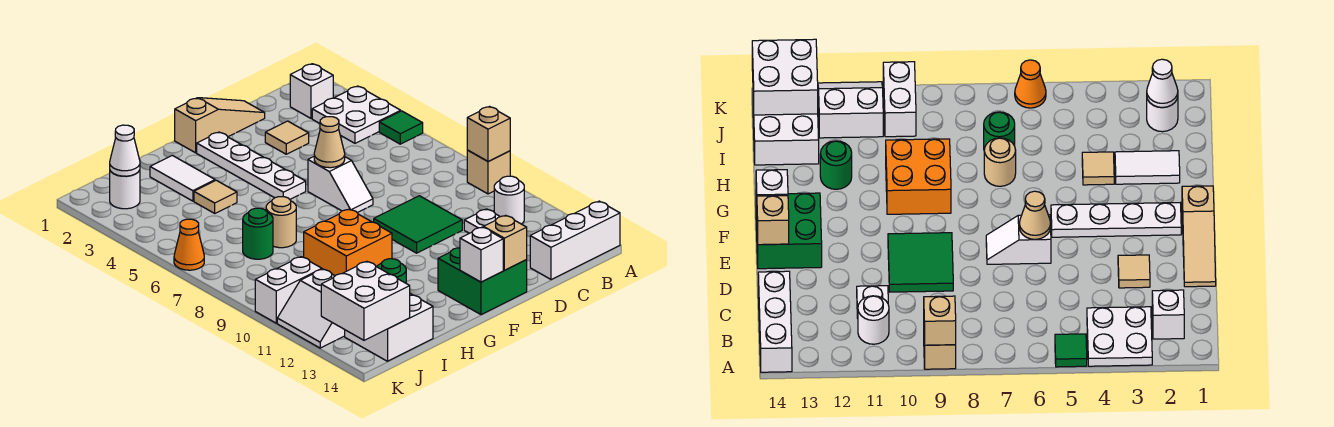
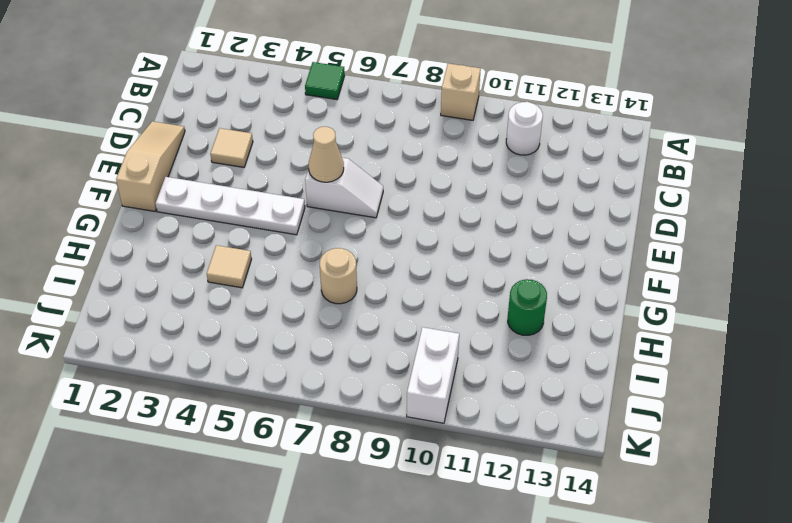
none -> white 2x2 plate [312,86,400,143]
none -> white 1x3 brick [530,201,620,280]
none -> white 1x1 brick [290,64,333,119]
none -> white 1x1 plate [464,209,500,233]

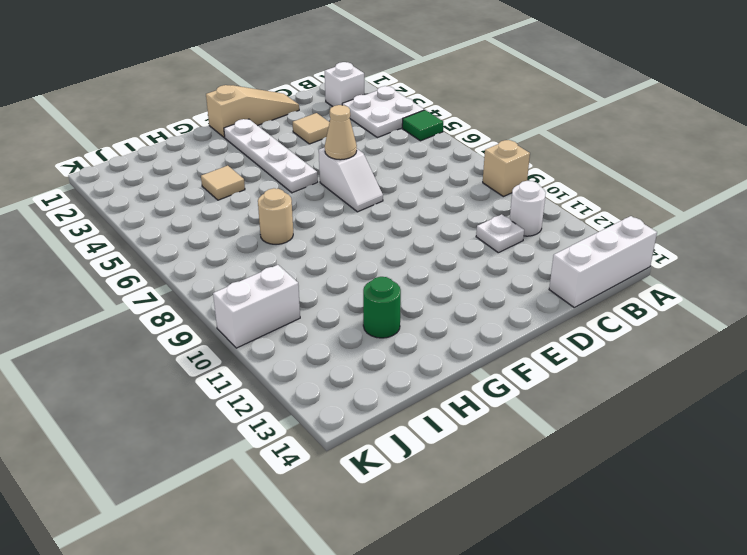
none -> green 2x2 tile [374,196,462,253]
none -> green 2x2 brick [438,247,527,315]
none -> orange 2x2 brick [304,209,392,276]
none -> white 1x2 tile [150,155,215,201]

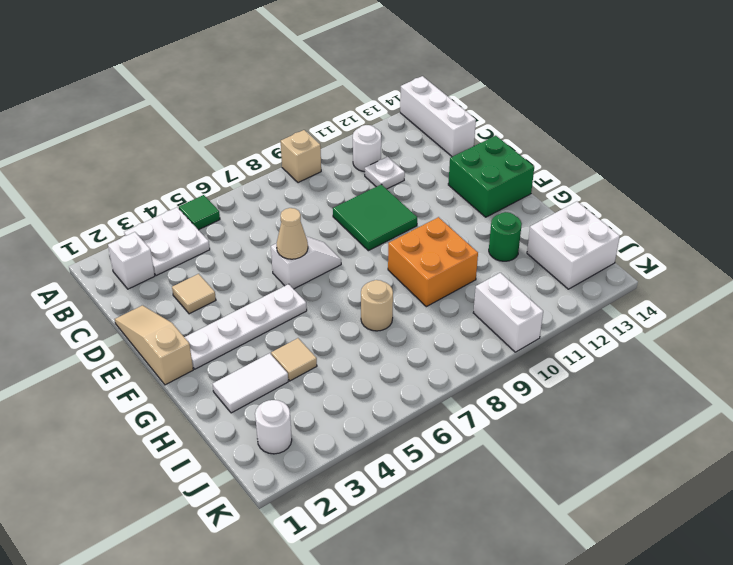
none -> green 1x1 round brick [243,208,273,259]
none -> white 2x2 slope [277,269,345,348]
none -> orange 1x1 cone [174,219,204,270]
none -> tan 1x1 brick [467,107,510,162]

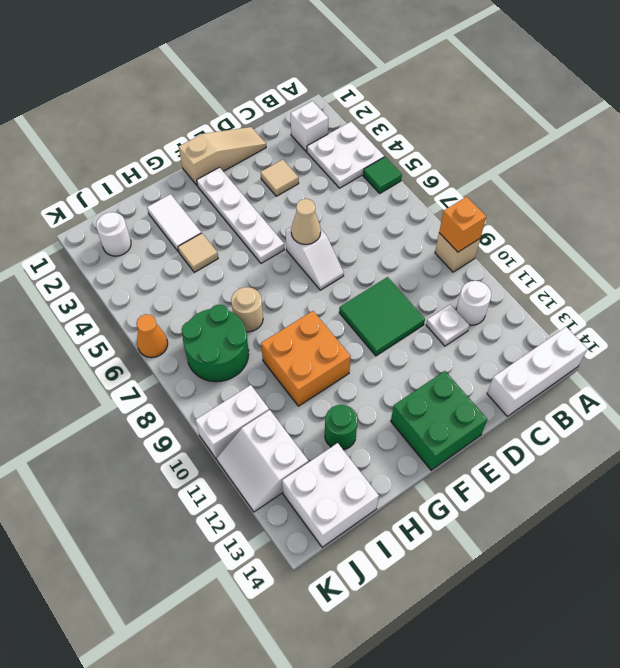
orange 1x1 brick [439,197,486,252] -> tan 1x1 brick [467,107,510,162]
green 2x2 round brick [182,304,249,382] -> green 1x1 round brick [243,208,273,259]
none -> tan 1x1 brick [483,215,527,270]
none -> white 1x1 brick [460,227,503,282]
none -> white 1x1 cone [110,125,140,176]
none -> white 2x2 brick [321,261,410,340]

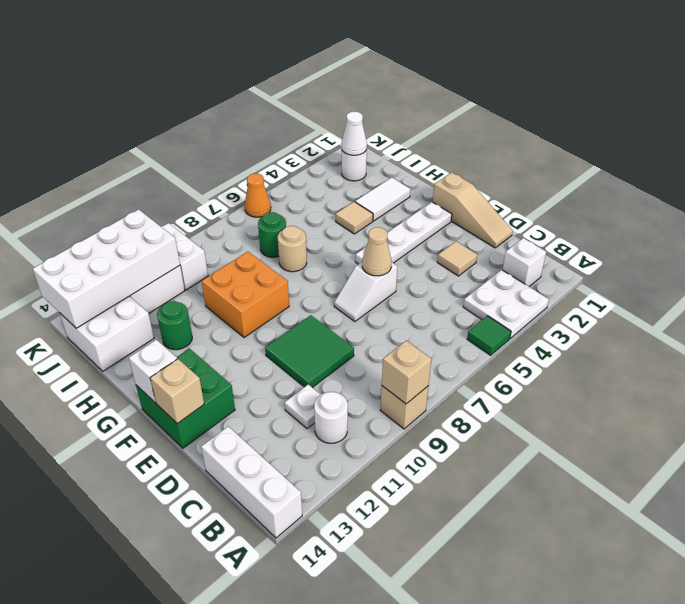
white 2x4 brick [33,209,180,328] -> white 2x2 brick [321,261,410,340]

